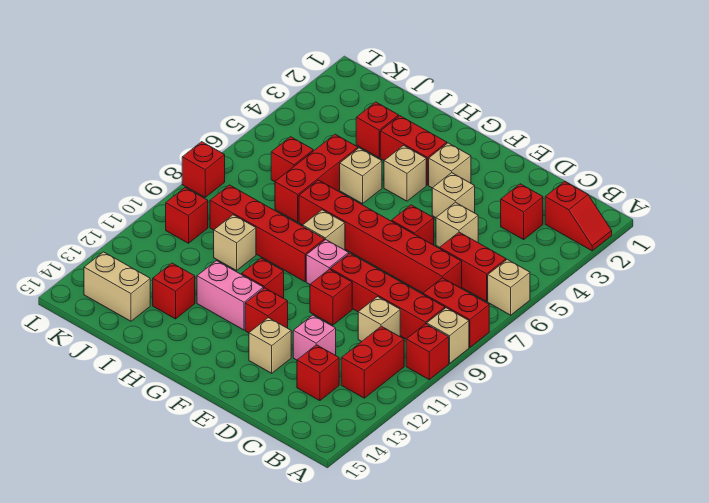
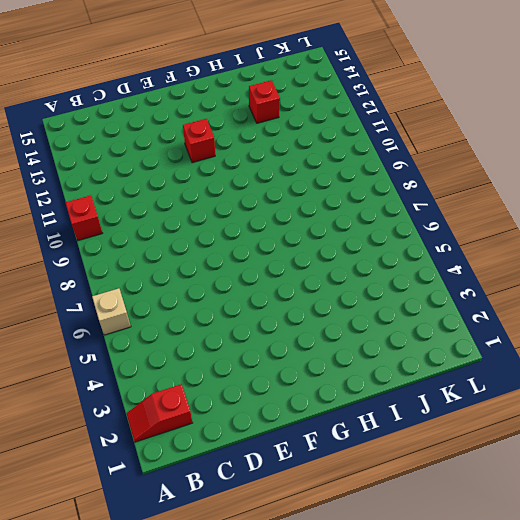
none -> red 1x2 brick [423,278,489,347]
none -> tan 1x1 brick [427,308,469,363]
none -> red 1x2 brick [440,232,506,302]
none -> red 1x4 brick [330,253,445,339]

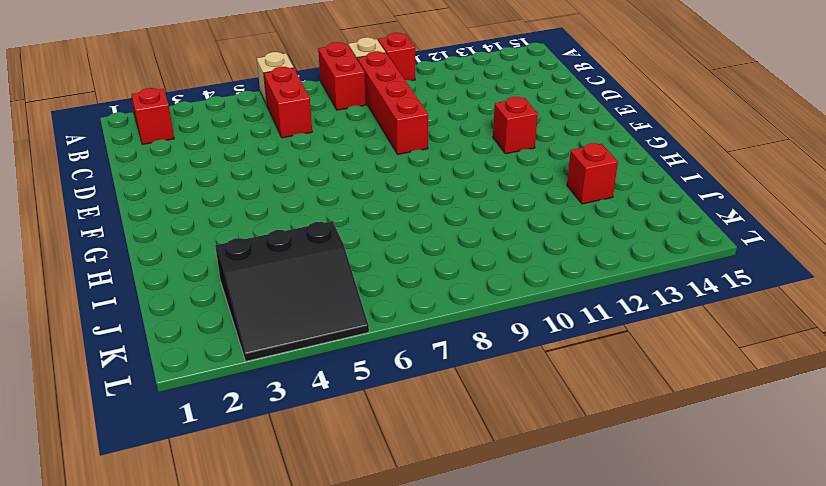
black 3x3 slope [215,221,369,361] -> none
none -> red 1x2 brick [341,326,404,398]
none -> red 1x1 brick [501,184,543,240]
none -> red 1x6 brick [299,180,462,293]
none -> tan 1x1 brick [358,297,400,342]

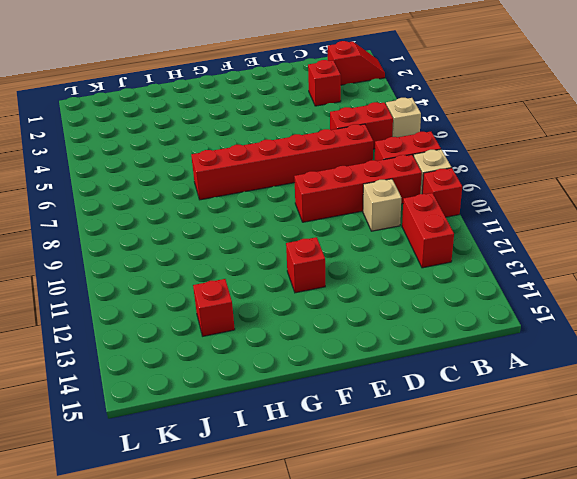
none -> red 1x1 brick [297,345,339,401]
none -> tan 1x1 brick [436,202,478,247]
none -> pink 1x1 brick [293,315,336,360]
none -> tan 1x1 brick [432,173,475,218]

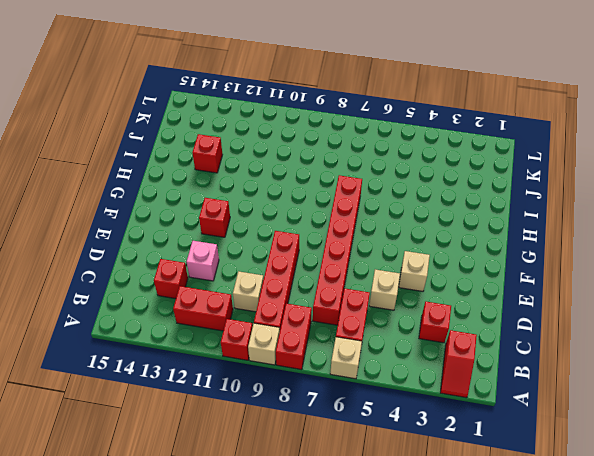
none -> red 1x1 brick [392,205,434,245]
none -> red 1x1 brick [310,269,352,325]
none -> tan 1x1 brick [249,318,291,373]
none -> tan 1x1 brick [429,143,471,188]

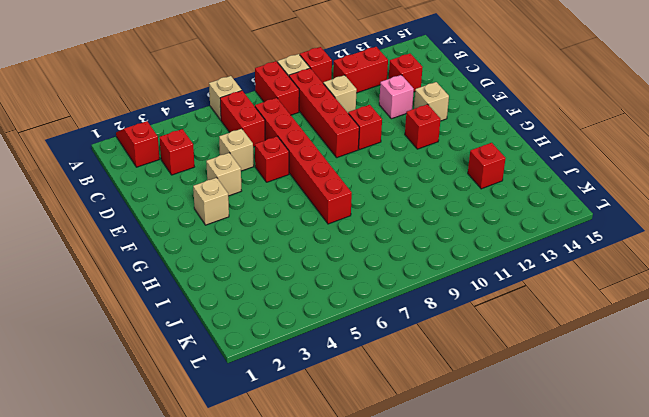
none -> pink 1x1 brick [306,240,349,284]
none -> red 1x2 brick [380,116,447,185]
none -> tan 1x1 brick [384,145,426,201]
none -> tan 1x1 brick [303,210,345,250]

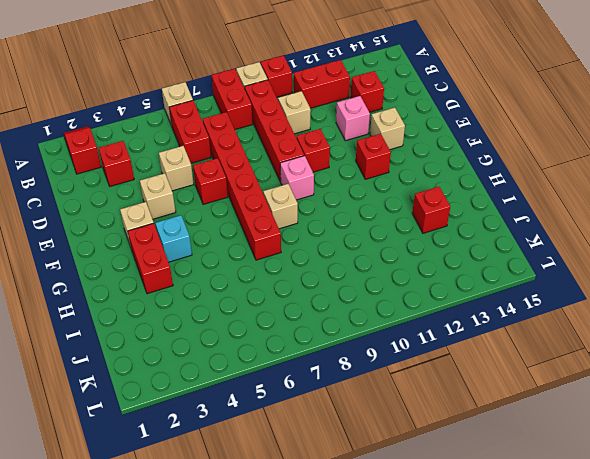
cyan 1x1 brick [155,215,192,262] -> tan 1x1 brick [384,145,426,201]
none -> red 1x4 brick [210,185,325,282]
none -> red 1x1 brick [242,258,284,298]
none -> pink 1x2 brick [197,261,263,330]
none -> tan 1x1 brick [340,148,382,204]

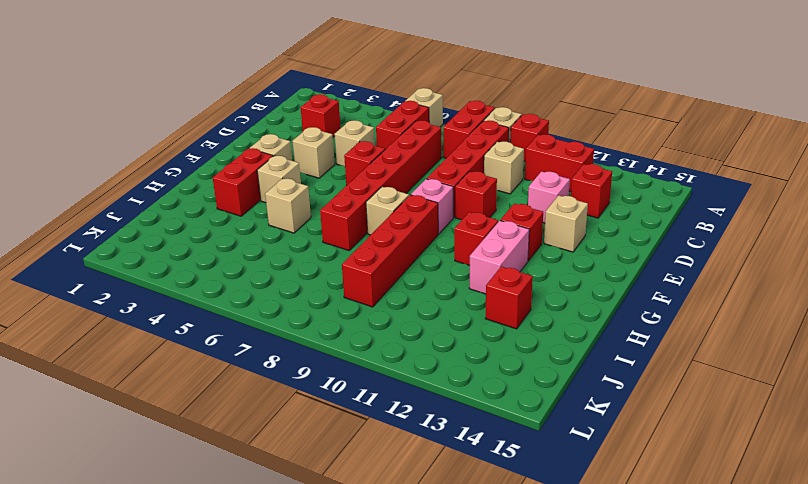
none -> red 1x2 slope [545,181,612,251]
none -> red 1x1 brick [356,102,399,158]
none -> red 1x3 brick [275,134,358,222]
none -> tan 1x1 brick [214,215,256,271]

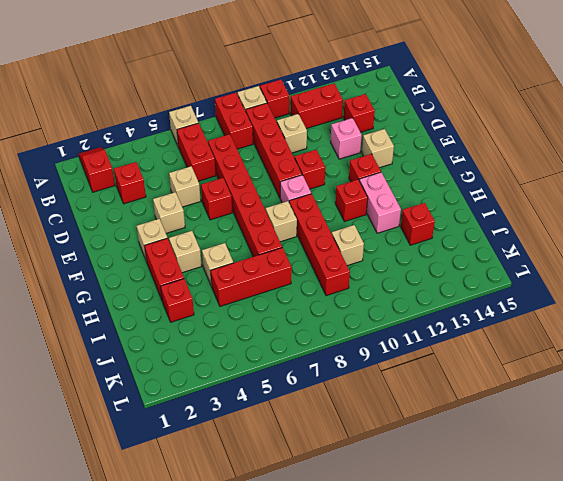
none -> red 1x1 brick [271,137,313,182]
none -> tan 1x2 brick [84,252,150,321]
none -> red 1x1 brick [166,188,208,243]
none -> red 1x1 brick [182,142,225,197]

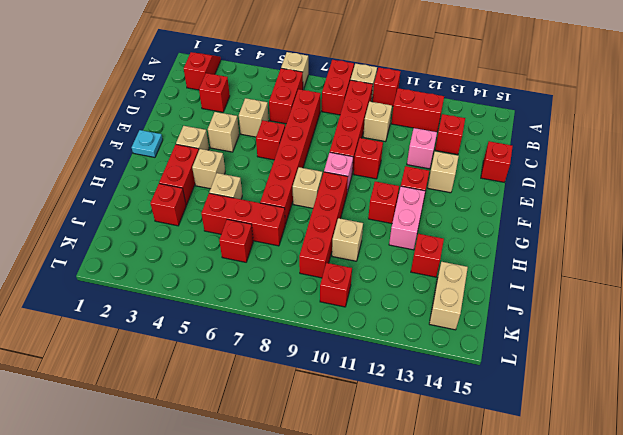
red 1x1 brick [481,141,513,182] -> red 1x1 brick moved to [182,142,225,197]
cyan 1x1 plate [132,130,163,157] -> none

